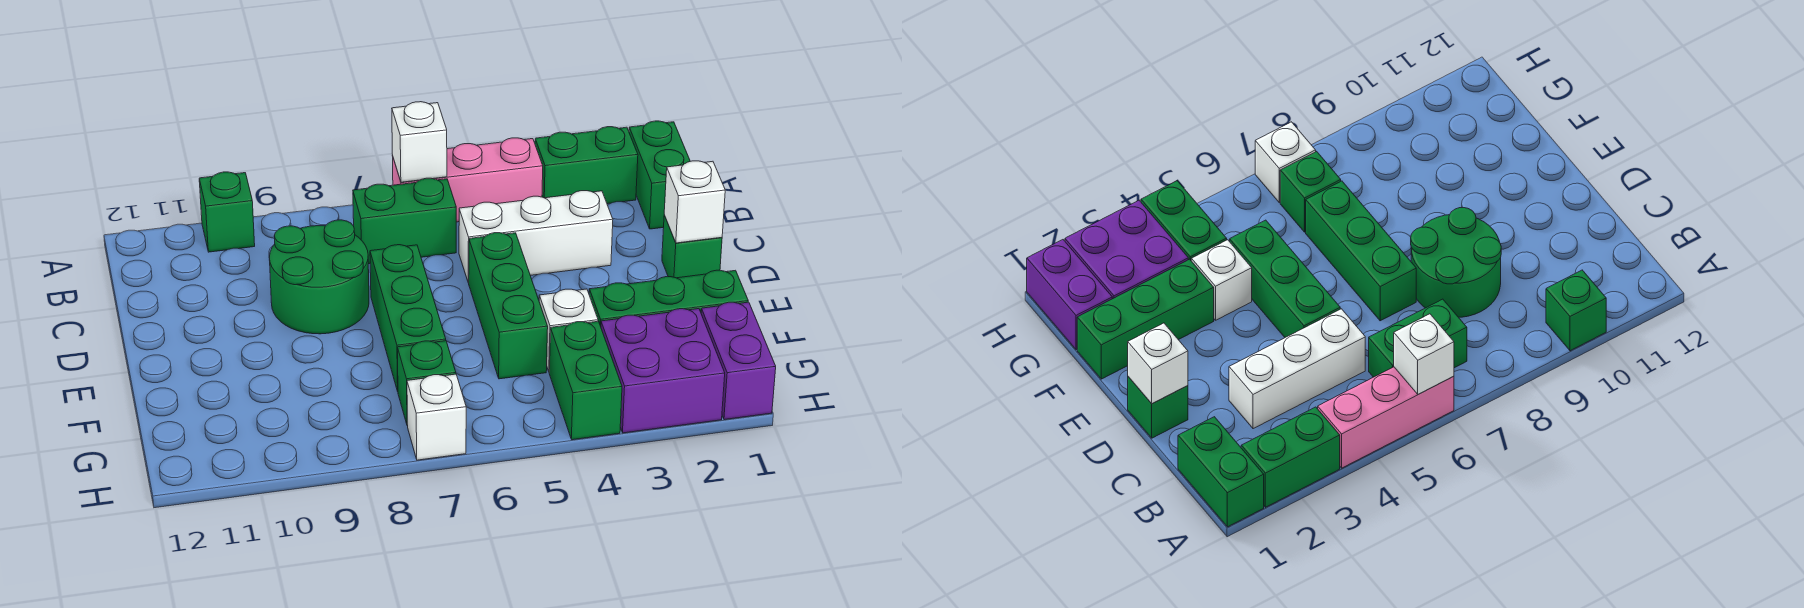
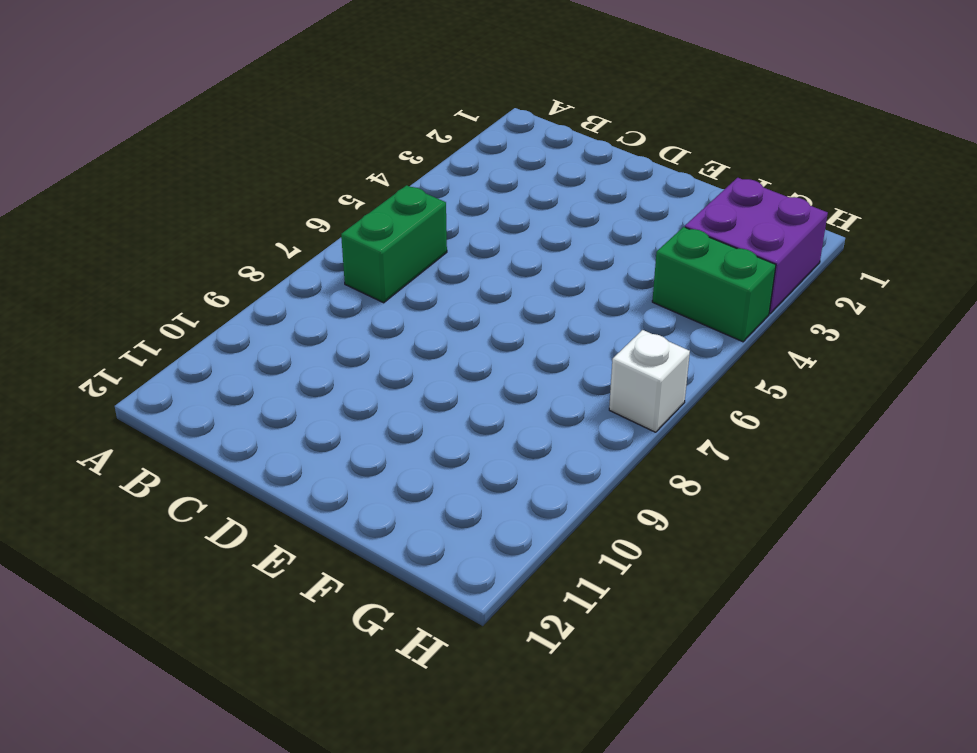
none -> green 1x2 brick [629,121,690,229]
none -> green 1x2 brick [535,127,638,204]
none -> pink 1x3 brick [393,138,543,222]

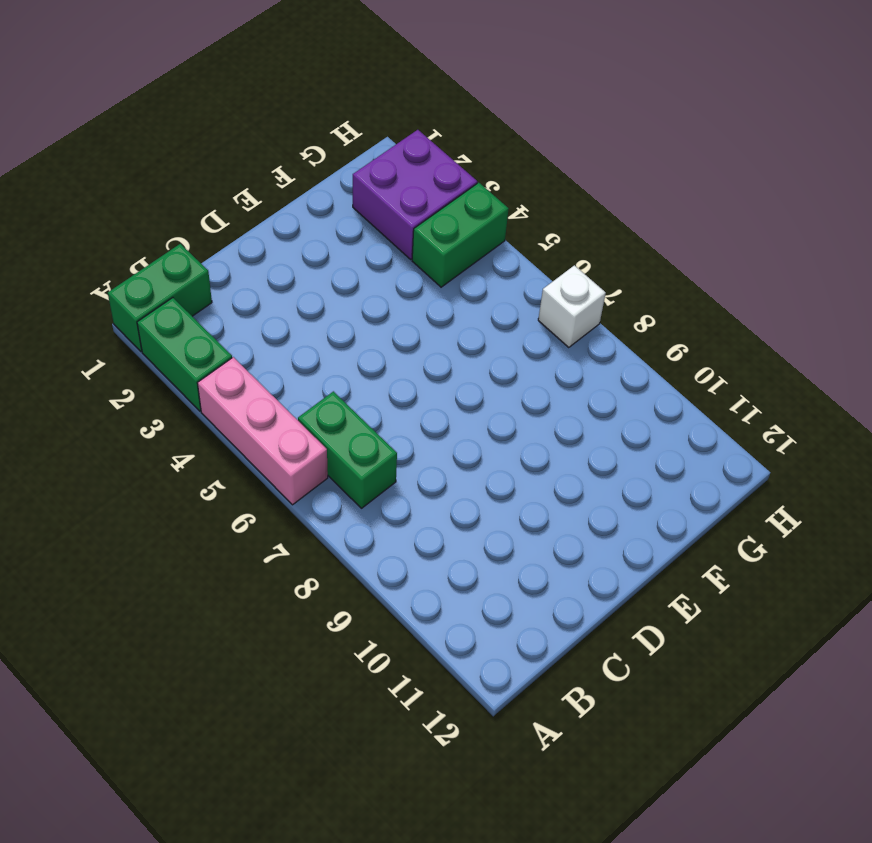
none -> green 1x1 brick [199,172,255,252]
none -> white 1x3 brick [459,191,613,283]
none -> green 2x2 round brick [269,220,369,334]

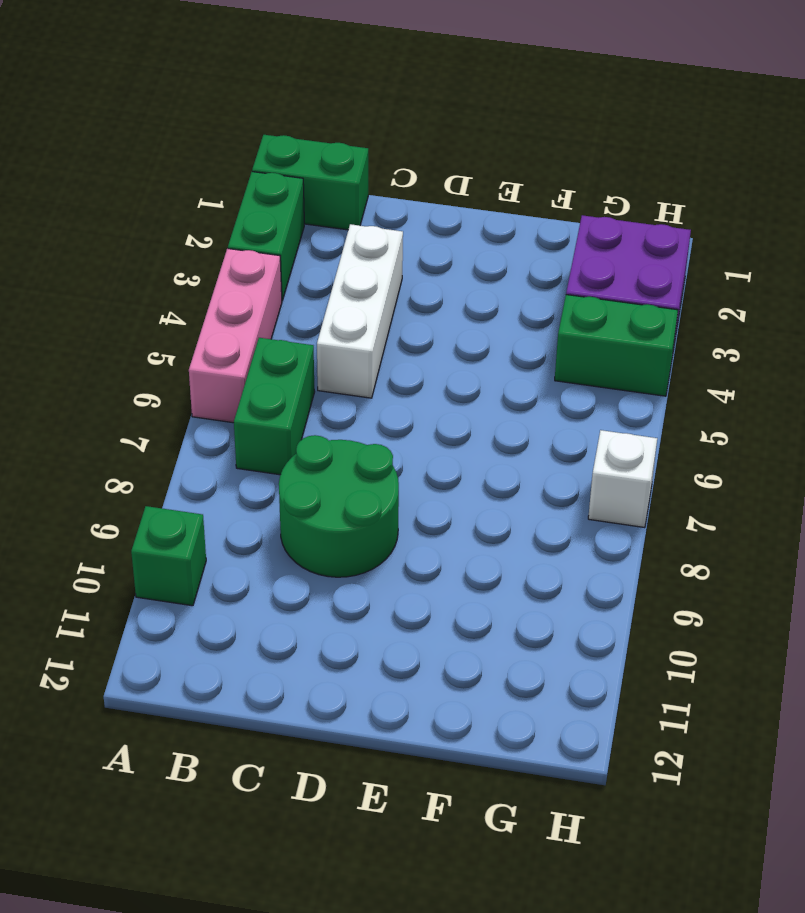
none -> green 1x1 brick [662,215,722,278]
none -> green 1x3 brick [469,233,548,379]
none -> green 1x3 brick [370,245,446,391]

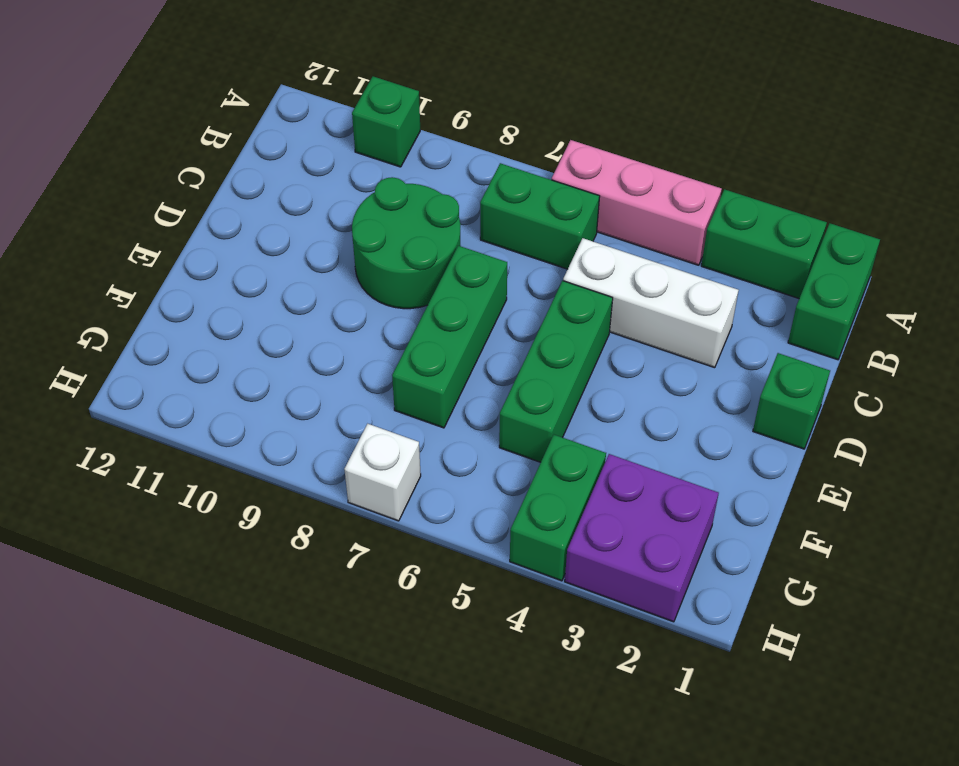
none -> green 1x3 brick [589,270,748,326]
none -> white 1x1 brick [539,289,598,371]
none -> purple 1x2 brick [701,302,776,420]

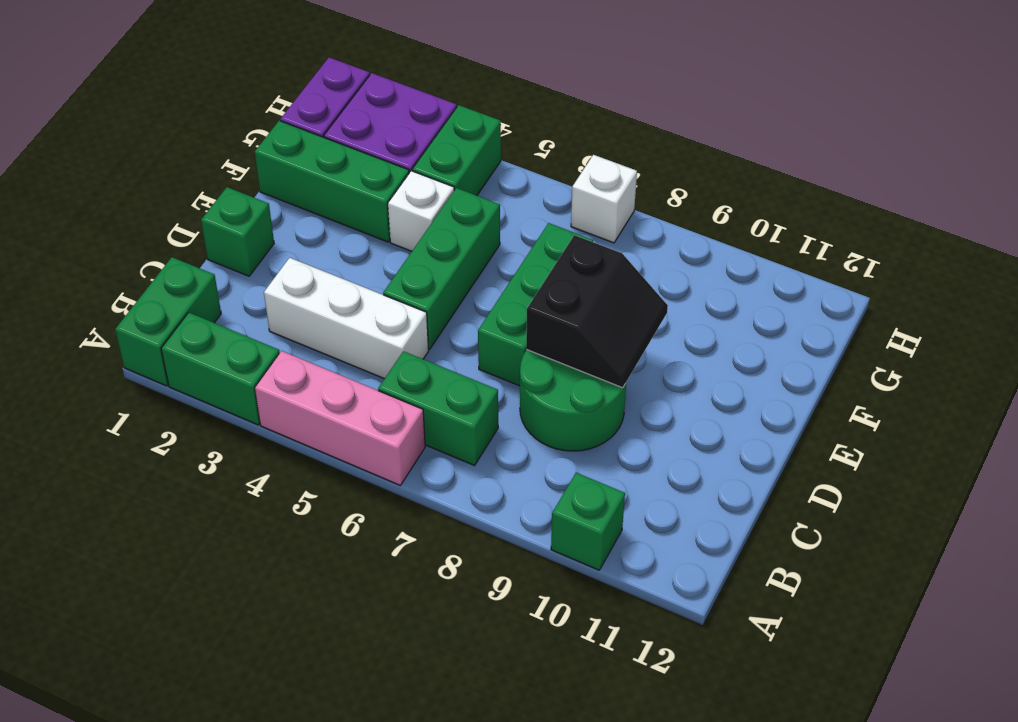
black 2x2 slope [526,235,668,388] -> none
none -> green 1x1 brick [397,341,456,426]
none -> white 1x1 brick [392,102,447,182]
none -> white 1x1 brick [664,161,725,243]

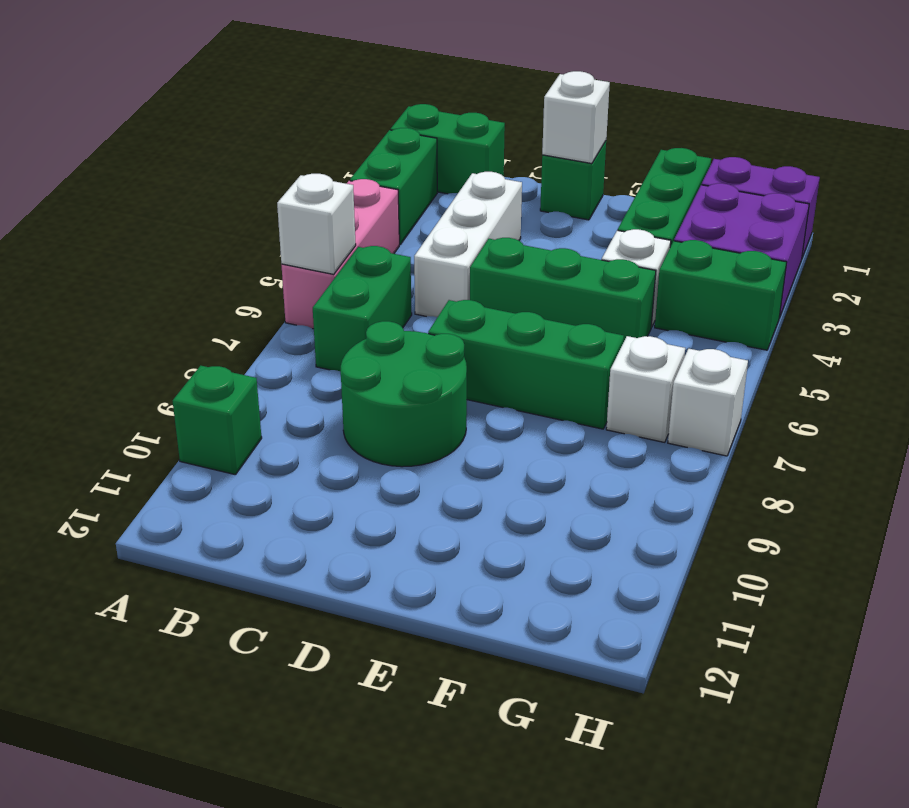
white 1x1 brick [606,336,685,442] -> green 1x1 brick [397,341,456,426]

